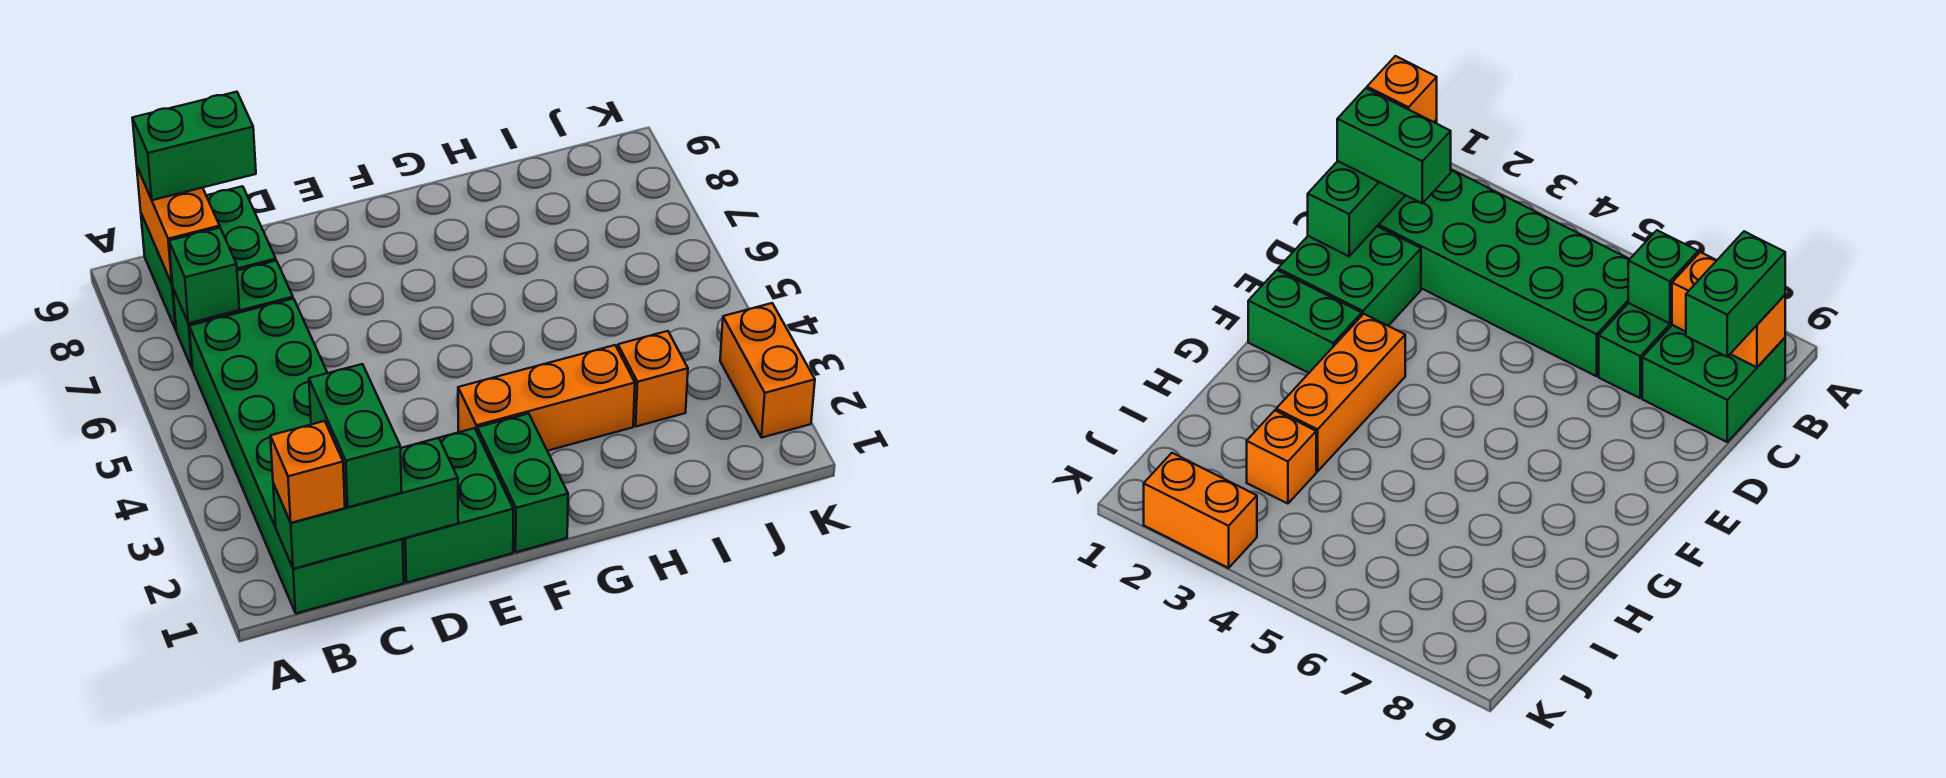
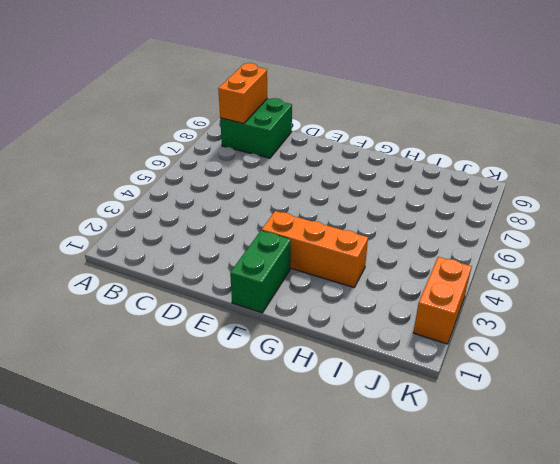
none -> green 2x6 brick [189,299,404,613]
none -> green 1x2 brick [173,261,293,369]
none -> green 2x2 brick [403,428,513,583]

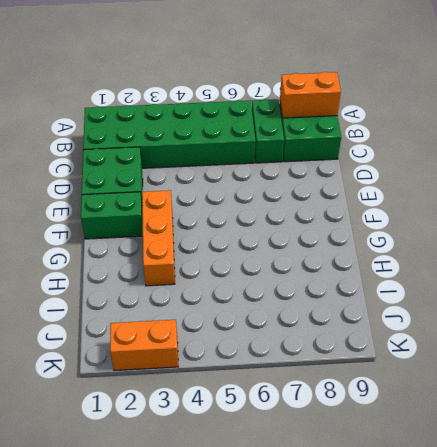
none -> orange 1x1 brick [618,331,688,426]
none -> green 1x3 brick [273,438,458,569]
none -> green 1x1 brick [169,228,239,323]

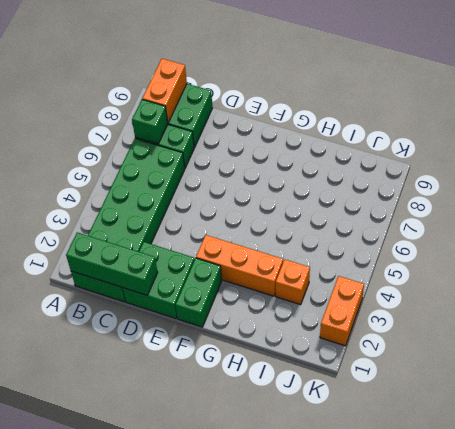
none -> orange 1x1 brick [270,421,345,523]
none -> green 1x2 brick [132,92,256,200]
none -> green 1x2 brick [309,364,402,507]

